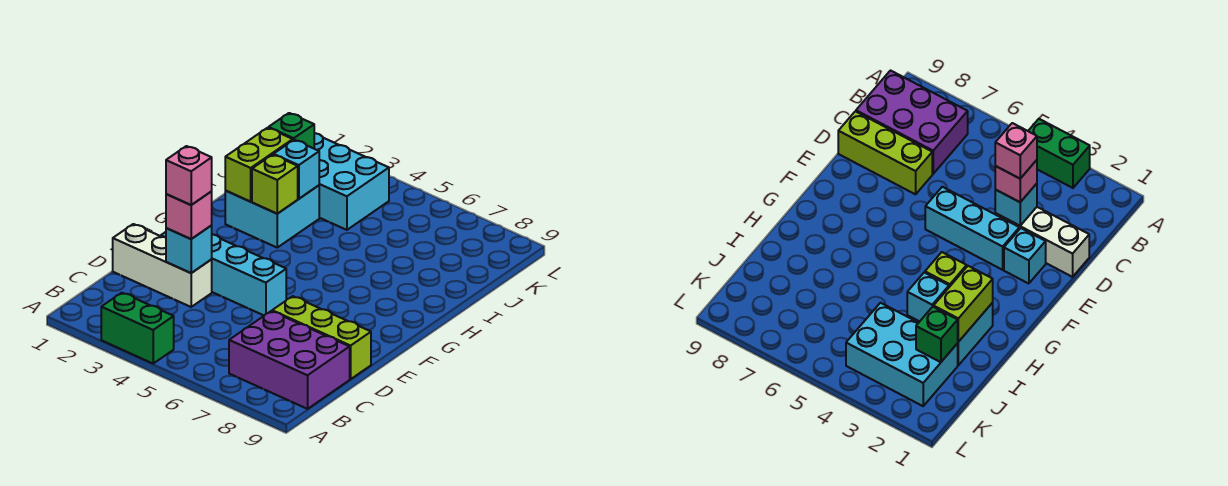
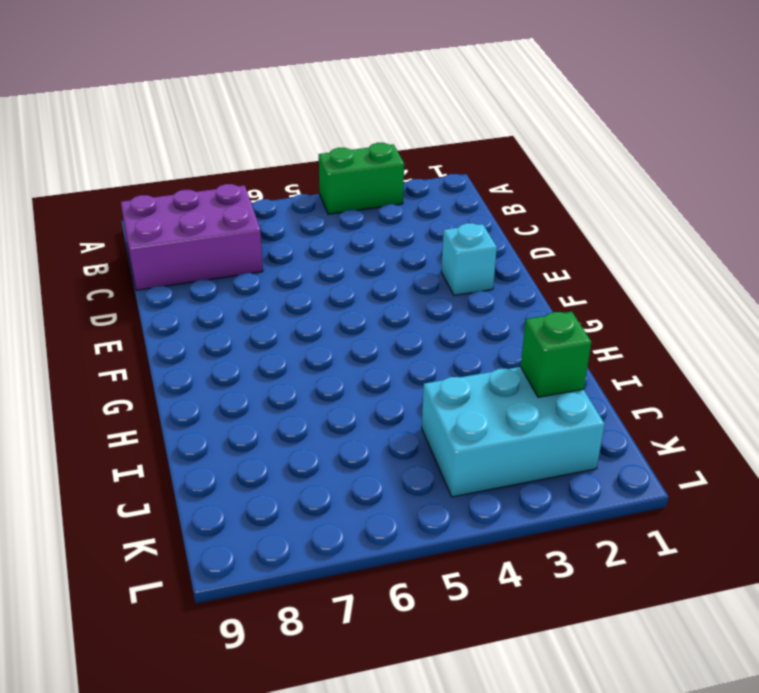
none -> white 1x3 brick [113,224,212,307]
none -> lime 1x3 brick [272,296,371,379]
none -> cyan 1x3 brick [211,234,286,315]

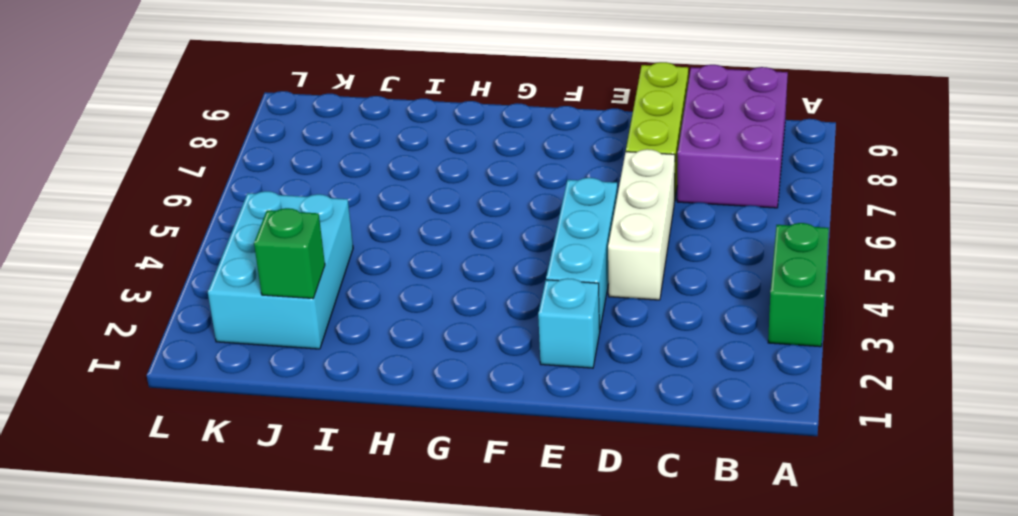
white 1x3 brick [608,149,675,300] -> white 1x3 brick moved to [113,224,212,307]
none -> cyan 2x2 brick [225,185,319,247]
none -> cyan 1x1 brick [166,226,212,273]
none -> lime 1x2 brick [225,128,293,202]

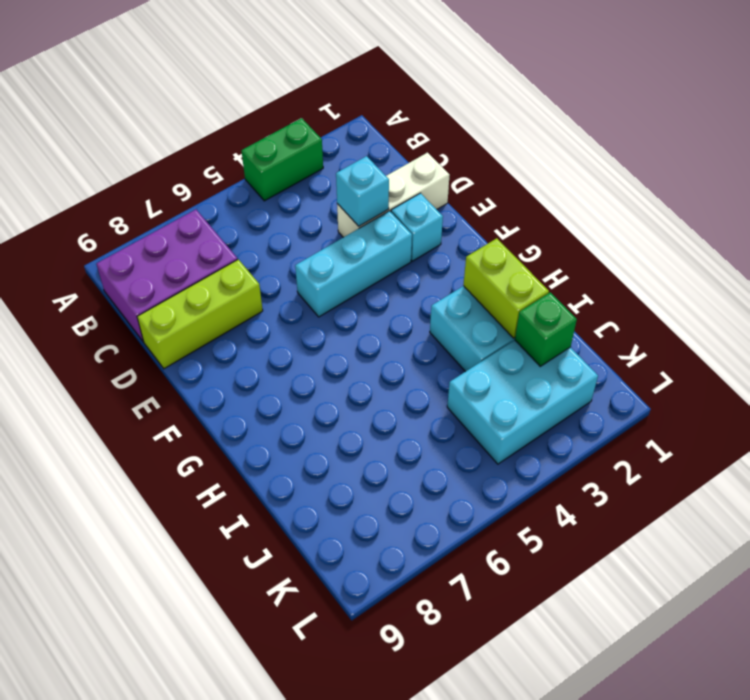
none -> lime 1x1 brick [252,155,298,214]
none -> cyan 1x1 brick [274,140,319,199]
none -> pink 1x1 brick [166,192,212,239]

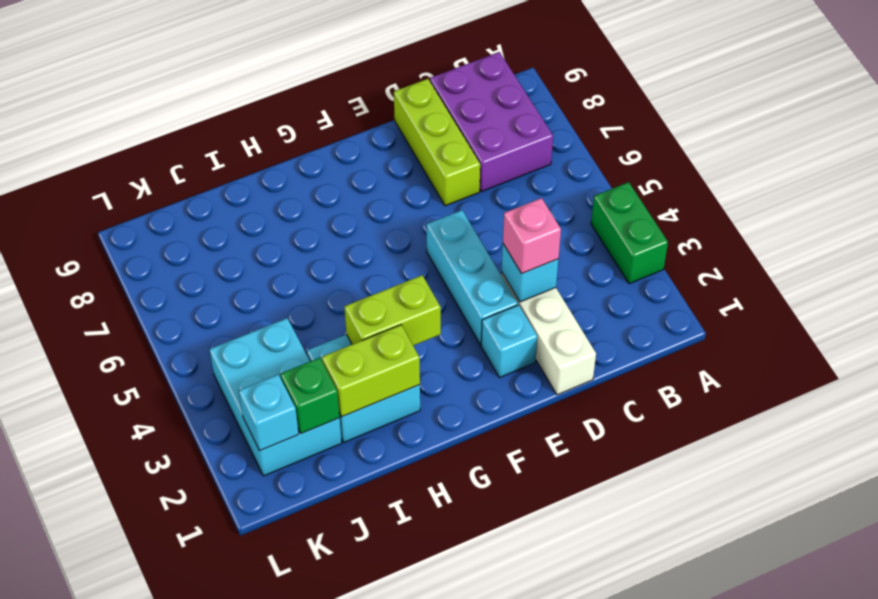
lime 1x2 brick [344,275,441,346] -> lime 1x1 brick [252,155,298,214]
cyan 1x1 brick [239,375,299,451] -> cyan 1x1 brick moved to [274,140,319,199]
none -> pink 1x1 brick [166,146,212,205]

